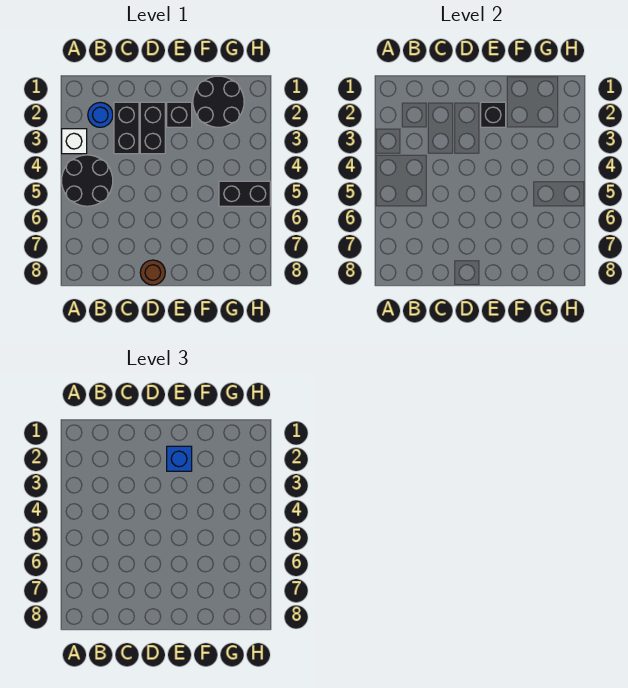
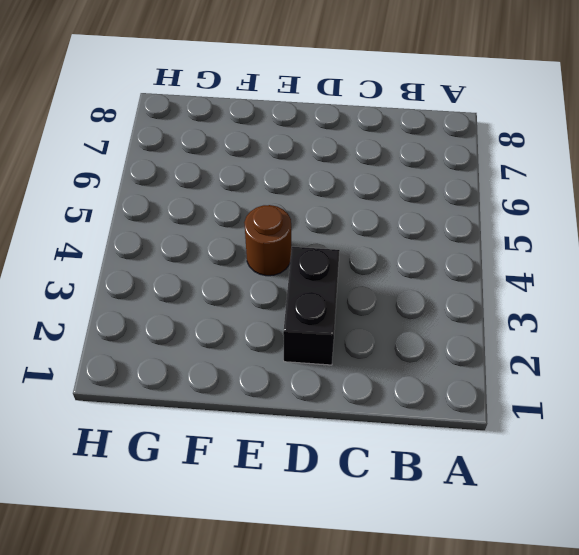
brown 1x1 round brick [244,205,291,276] -> brown 1x1 round brick moved to [140,260,165,285]
none -> white 1x1 brick [62,129,87,154]
none -> black 2x2 round brick [62,155,113,206]

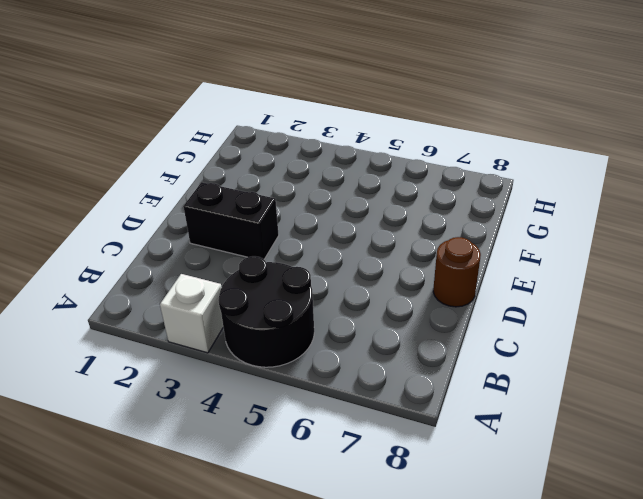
none -> blue 1x1 round brick [88,102,113,127]
none -> black 1x2 brick [114,102,139,154]

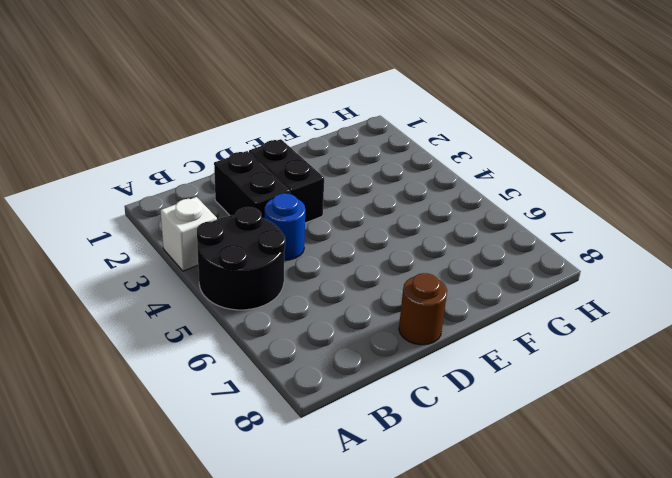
blue 1x1 round brick [265,193,305,260] -> blue 1x1 round brick moved to [88,102,113,127]
none -> black 1x1 brick [167,102,192,127]
none -> black 2x2 round brick [193,76,244,127]

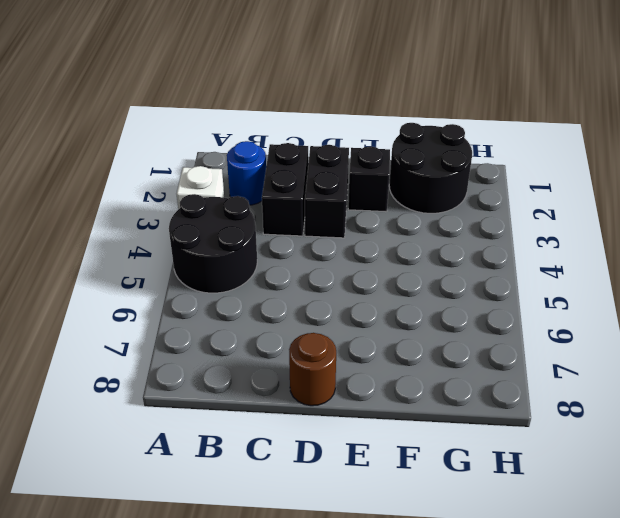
none -> black 1x2 brick [219,181,270,206]
none -> black 1x1 brick [481,102,506,127]

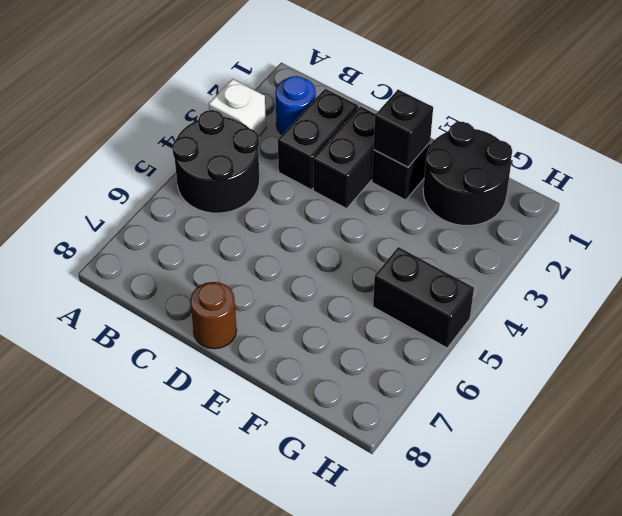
none -> blue 1x1 brick [167,446,192,471]

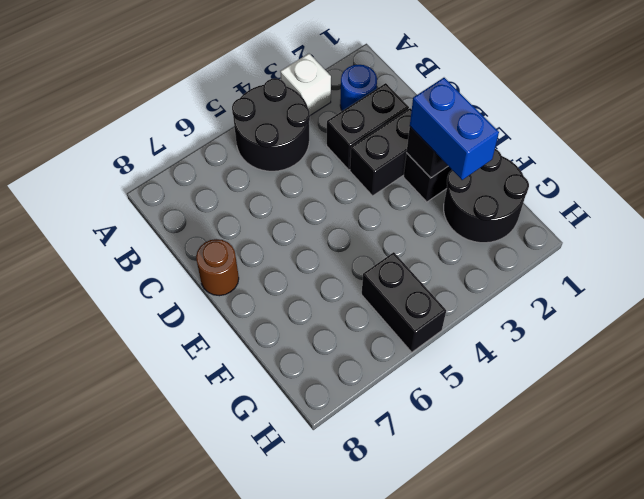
blue 1x2 brick [410,78,499,180] -> blue 1x1 brick [167,446,192,471]

